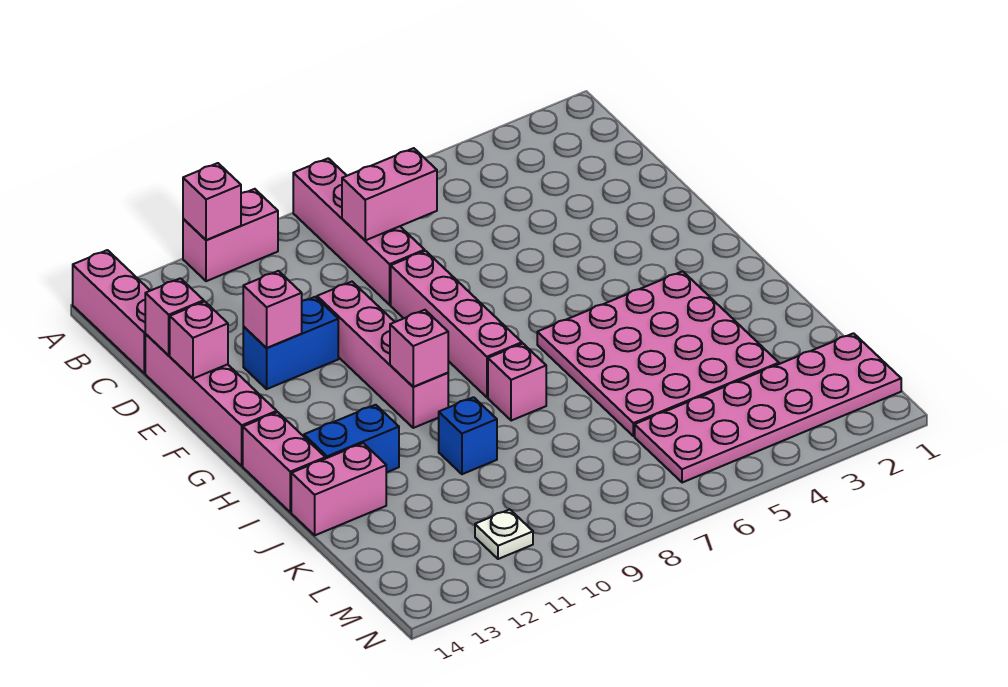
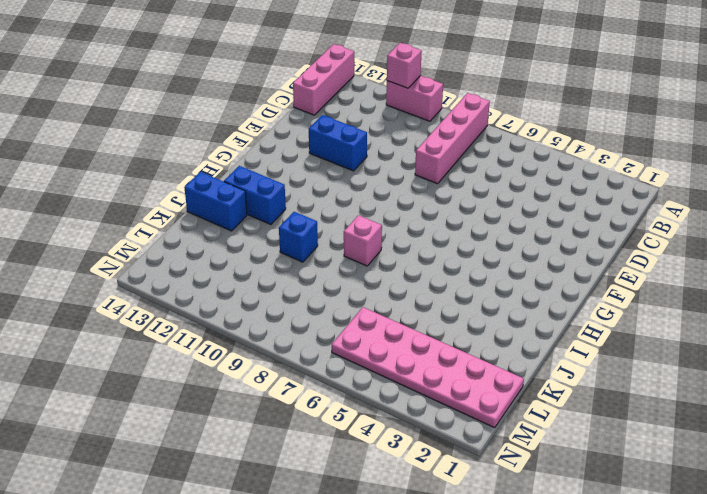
blue 1x2 brick [184,172,247,231] -> pink 1x2 brick [291,443,386,535]
none -> pink 1x4 brick [145,334,277,466]
none -> pink 1x4 brick [391,251,522,397]
none -> pink 1x4 brick [317,282,448,428]

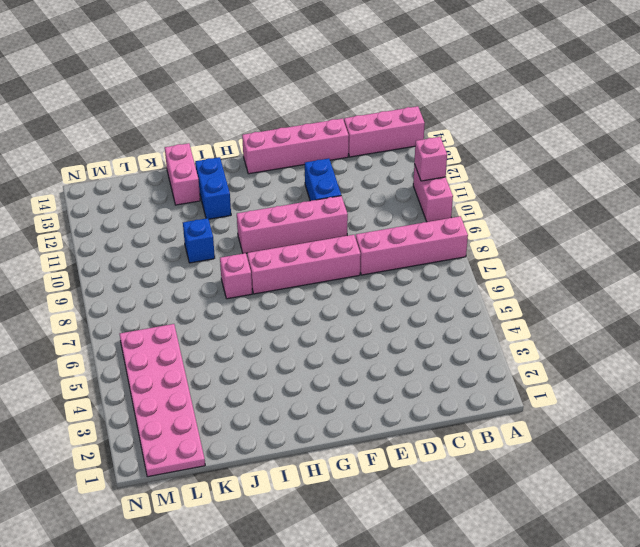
none -> pink 4x4 plate [537,271,779,436]
none -> pink 1x2 brick [243,412,325,512]
none -> white 1x1 plate [475,509,533,559]

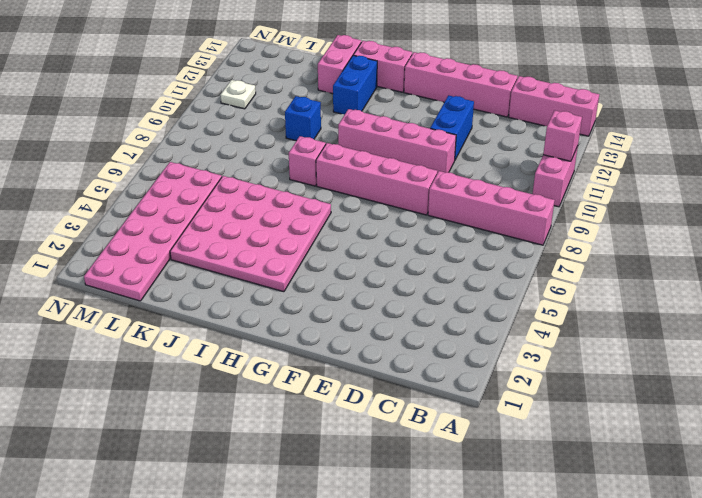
none -> pink 1x2 brick [342,148,437,240]
none -> pink 1x1 brick [145,278,204,355]
none -> pink 1x1 brick [243,271,302,348]

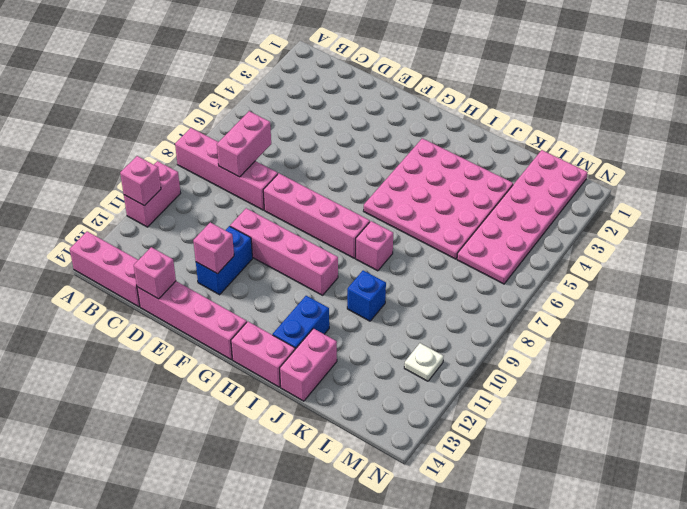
none -> pink 1x1 brick [170,302,228,379]
none -> pink 1x1 brick [390,310,448,387]

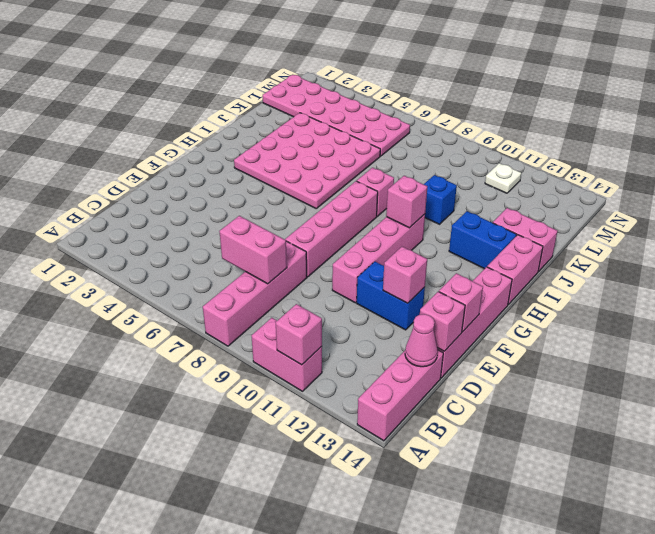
pink 1x1 cone [405,314,438,367] -> none

